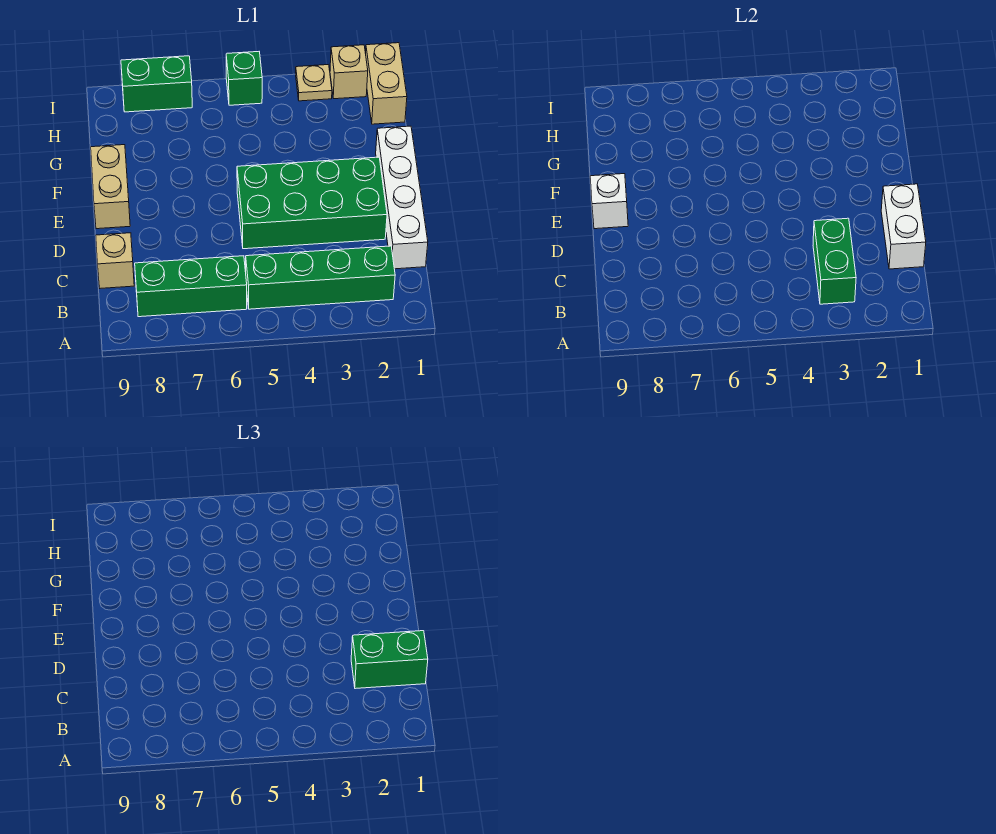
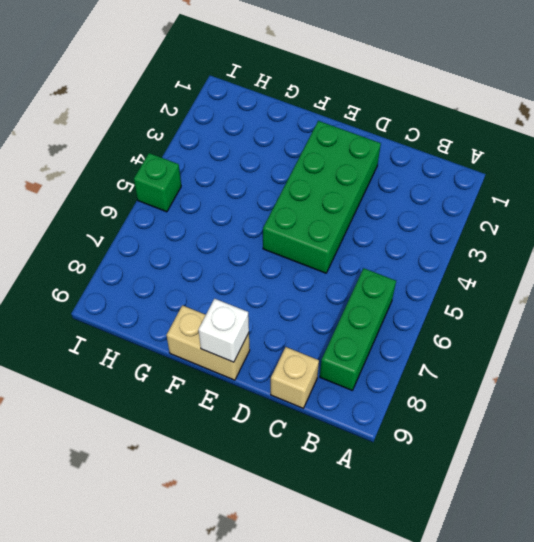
none -> green 1x4 brick [246,246,395,309]
none -> white 1x4 brick [376,126,428,269]
none -> tan 1x2 brick [366,43,407,124]

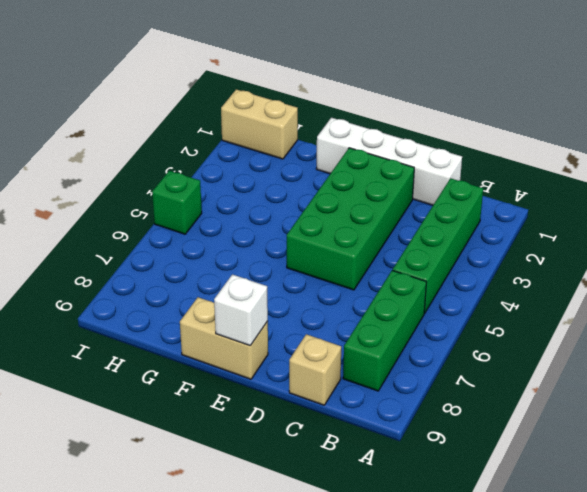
none -> tan 1x1 brick [330,45,368,99]
none -> tan 1x1 plate [296,65,332,101]
none -> green 1x2 brick [121,56,192,112]

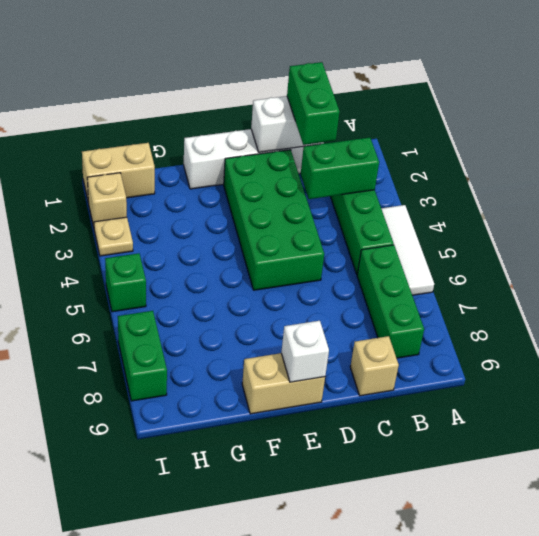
white 1x3 tile [381,205,434,295] -> none

